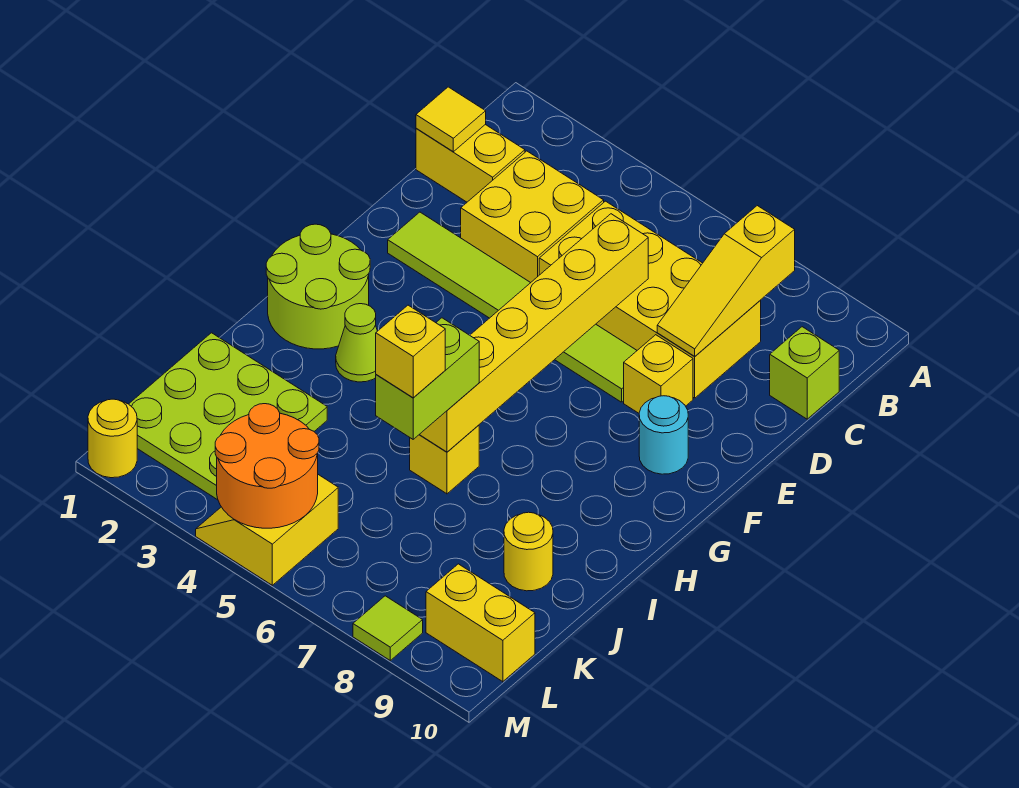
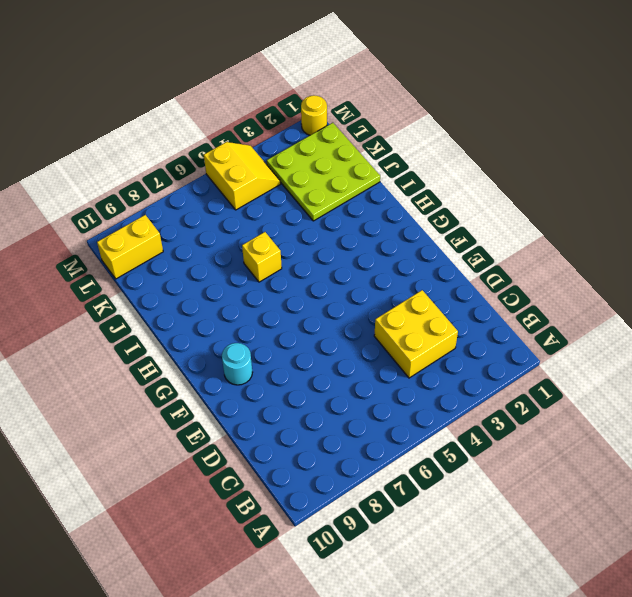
none -> yellow 1x2 brick [416,125,525,202]
none -> yellow 2x4 brick [539,201,761,398]
none -> lime 1x1 brick [770,327,839,419]

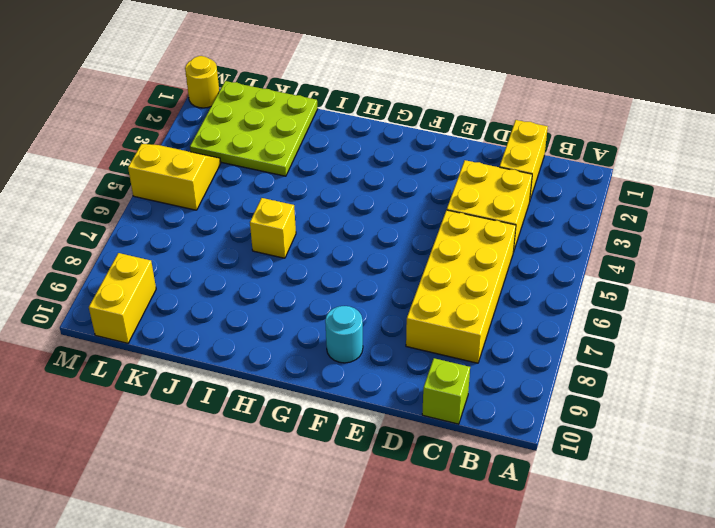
none -> lime 1x6 tile [388,212,637,402]
none -> yellow 1x1 brick [624,335,693,413]
none -> lime 2x2 round brick [266,224,370,349]

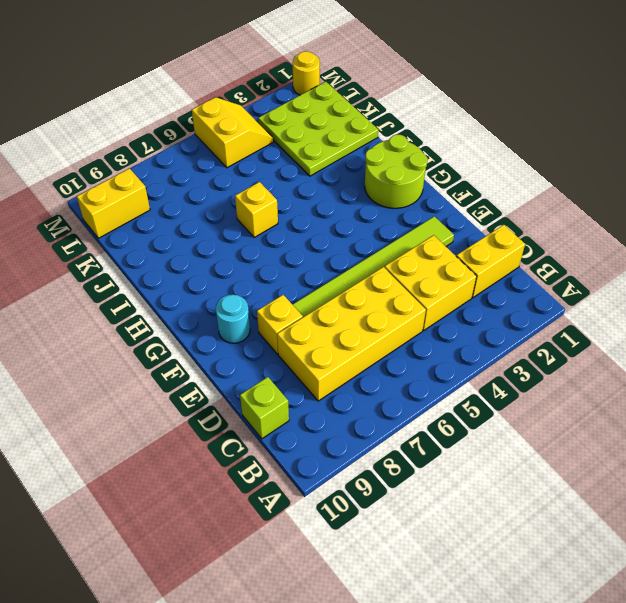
none -> lime 1x1 cone [336,304,377,382]
none -> yellow 1x1 round brick [504,512,553,591]
none -> lime 1x1 tile [353,596,423,660]

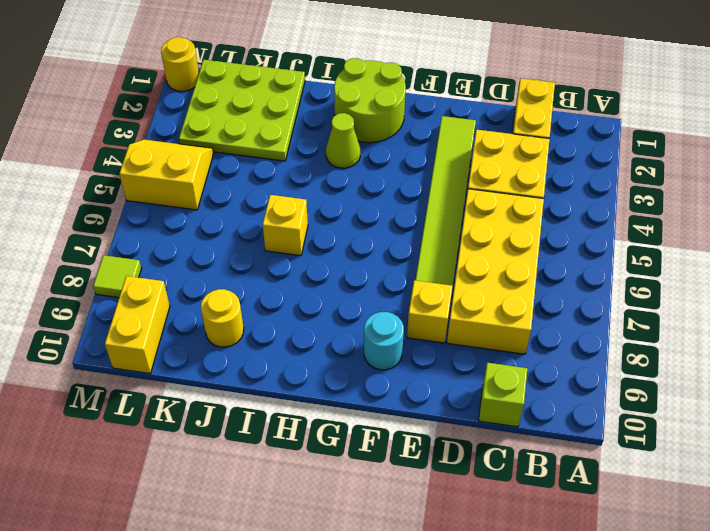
none -> yellow 1x3 slope [657,206,795,357]
none -> yellow 1x1 tile [416,87,486,152]
none -> yellow 1x6 brick [419,214,648,452]

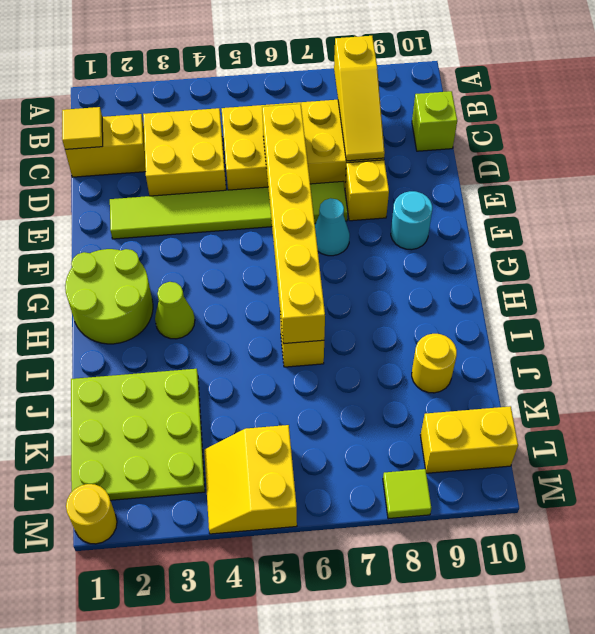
cyan 1x1 cone [315,198,350,256] -> none
none -> orange 2x2 round brick [215,404,319,528]
none -> lime 1x2 brick [376,318,479,439]
none -> yellow 1x1 brick [376,305,445,398]

